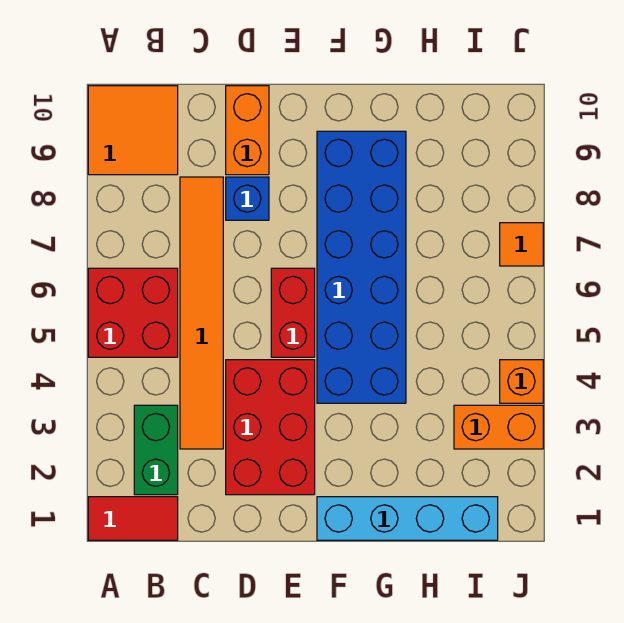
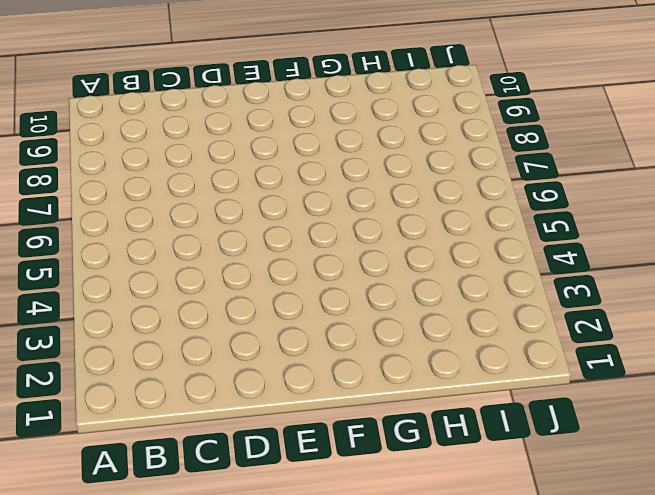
none -> red 1x2 tile [88,497,178,540]
none -> red 2x2 brick [88,268,178,357]
none -> orange 2x2 tile [88,86,178,175]

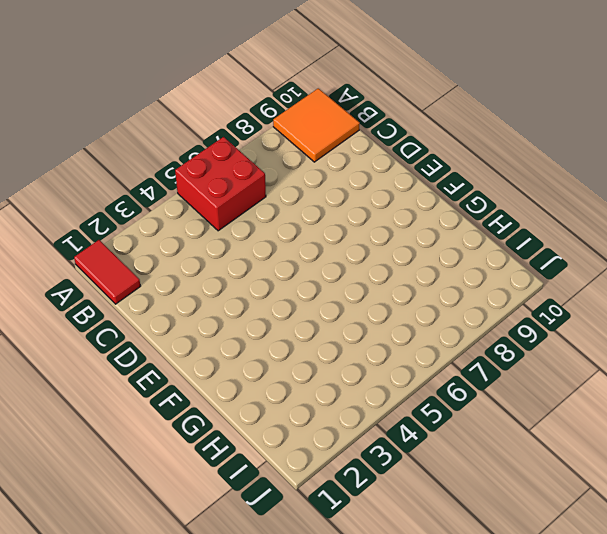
none -> green 1x2 brick [134,405,178,495]
none -> orange 1x6 tile [180,177,223,449]
none -> red 2x3 brick [226,360,315,495]

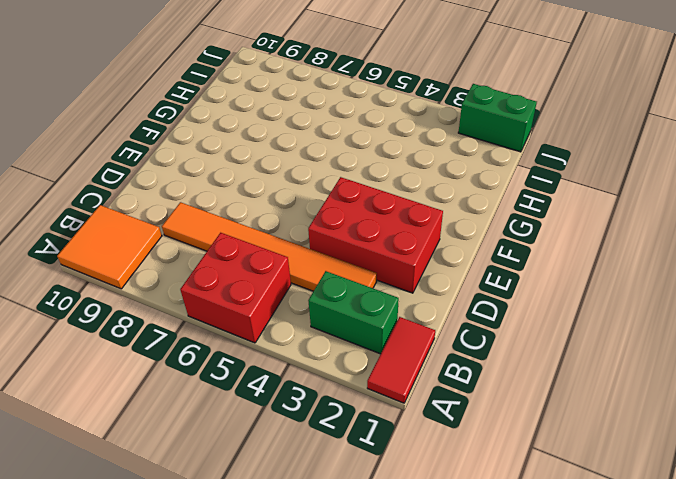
green 1x2 brick [458,84,537,152] -> none
none -> blue 1x1 brick [226,177,269,220]
none -> orange 1x2 brick [226,86,269,175]
none -> red 1x2 brick [271,268,315,357]

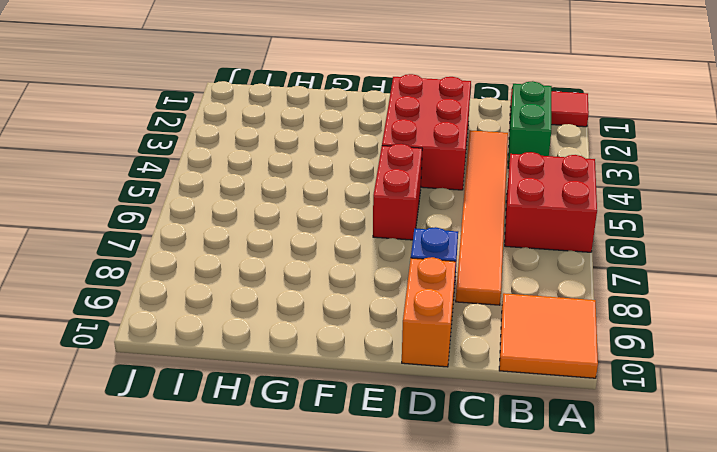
none -> cyan 1x4 brick [317,497,498,540]
none -> blue 2x6 brick [317,131,406,403]
none -> orange 1x2 brick [454,405,543,449]

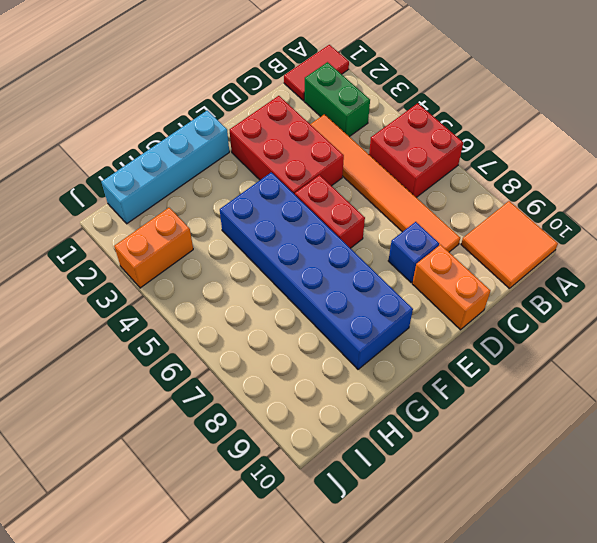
none -> orange 1x1 brick [500,360,543,403]
none -> orange 1x1 tile [500,223,543,266]

